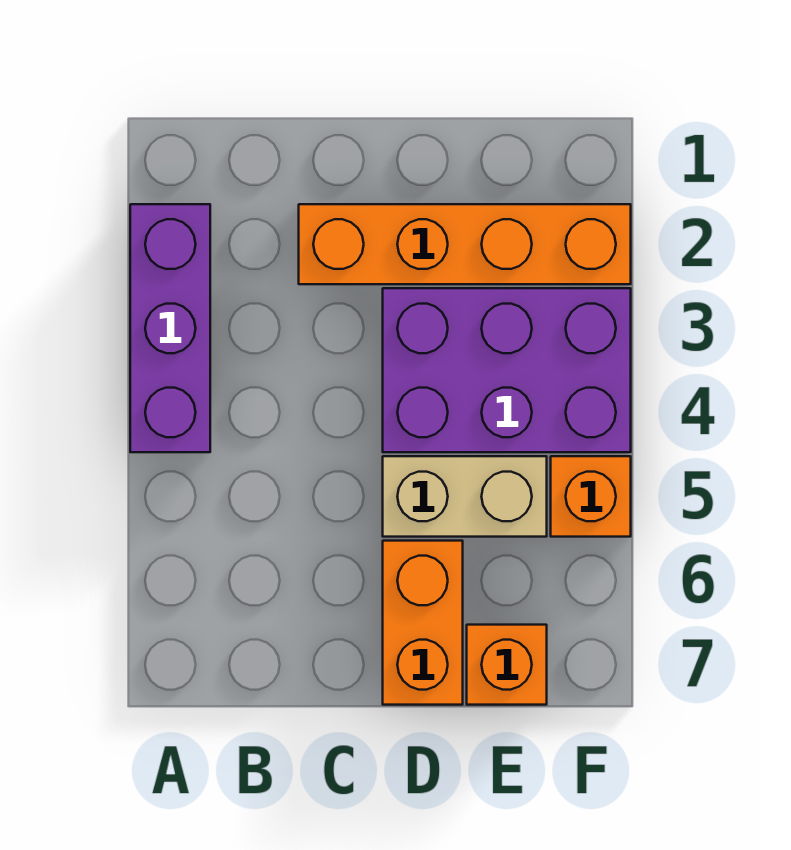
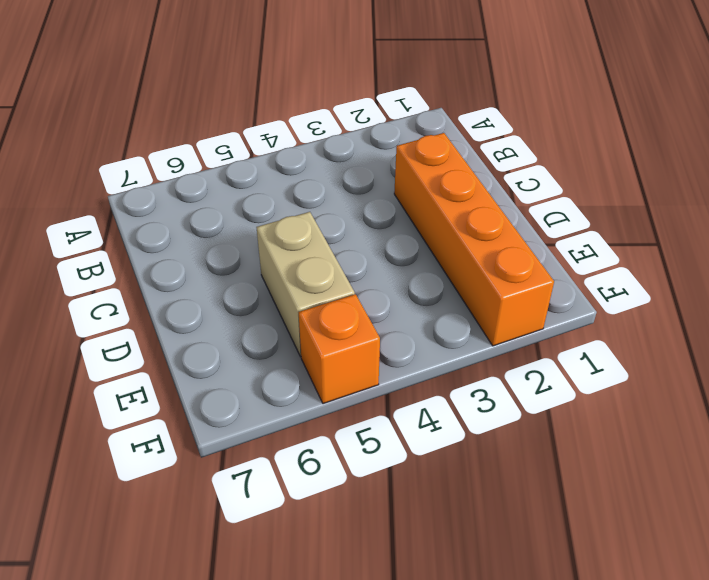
none -> purple 1x3 brick [130,204,210,452]
none -> purple 2x3 brick [383,288,631,452]

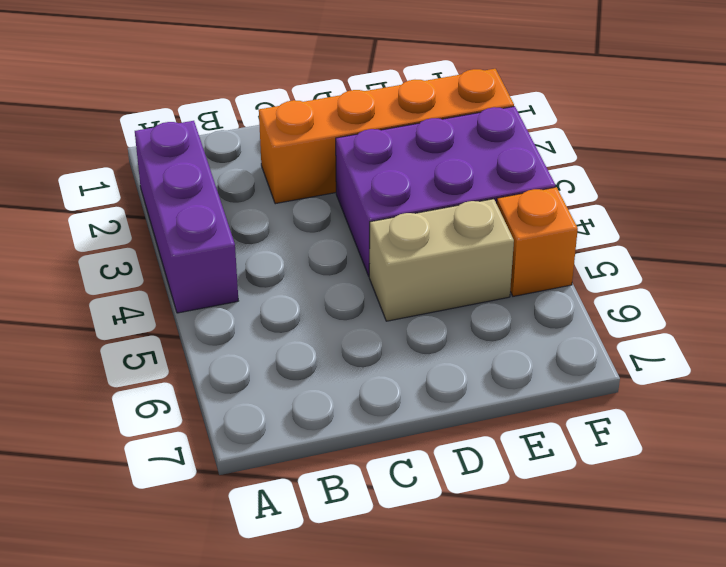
none -> orange 1x2 brick [383,541,463,705]
none -> orange 1x1 brick [467,625,547,705]

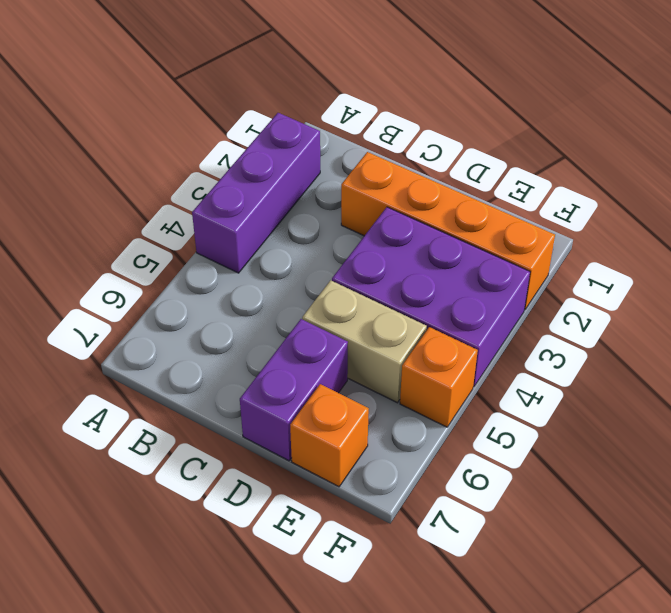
purple 1x2 brick [240,319,348,461] -> orange 1x2 brick [383,541,463,705]

